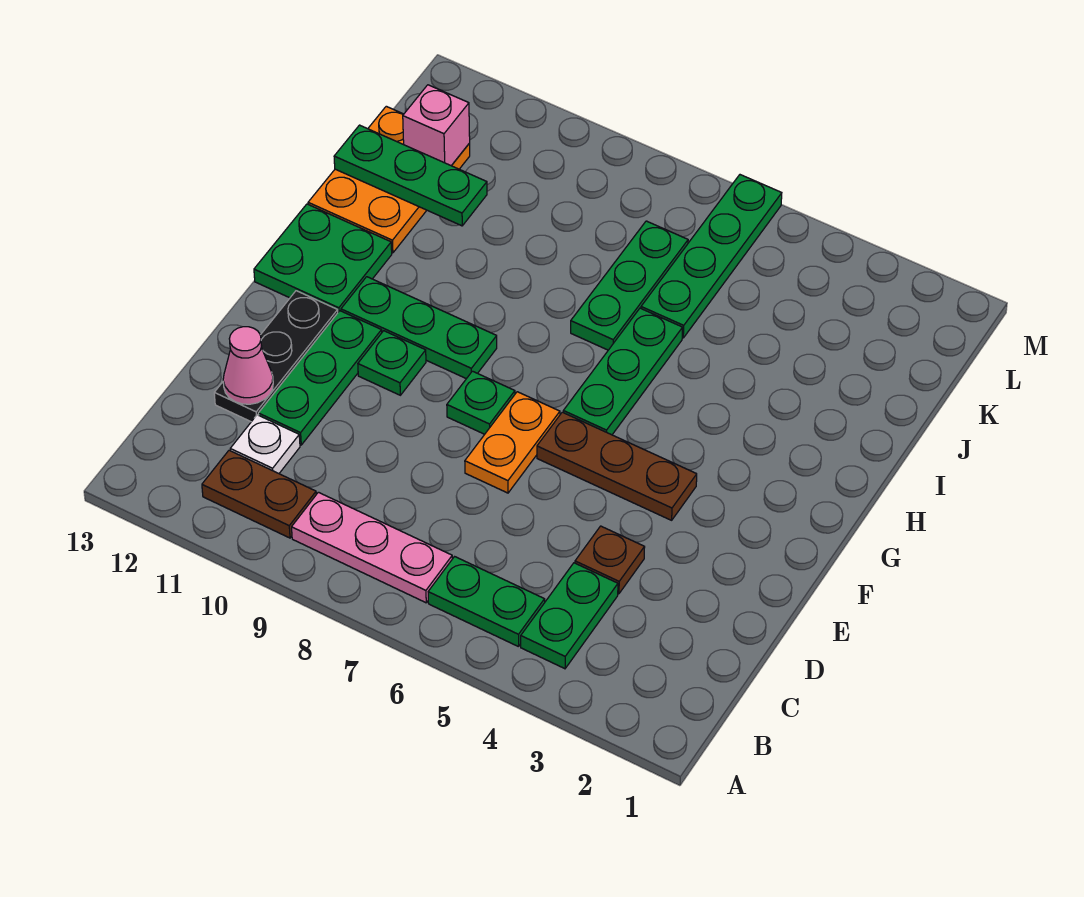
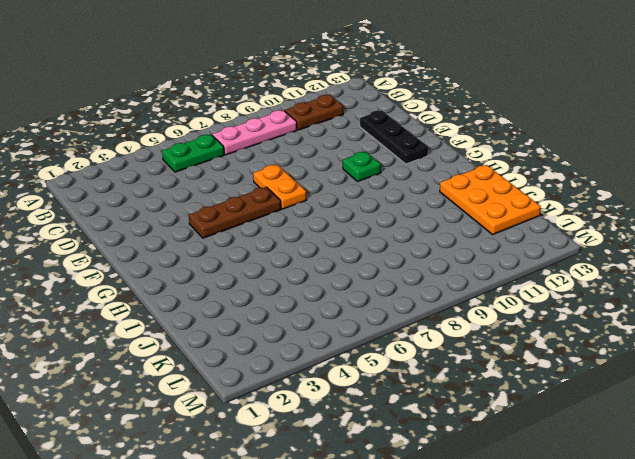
none -> green 1x2 plate [521,563,618,669]
none -> white 1x1 plate [230,415,300,473]
none -> brown 1x1 plate [575,526,645,594]

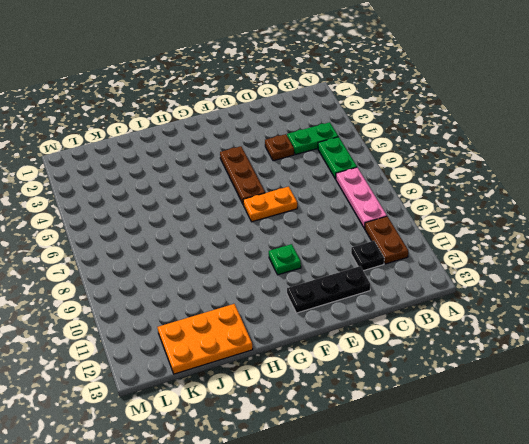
black 1x1 plate [351,241,384,271] -> white 1x1 plate [230,415,300,473]
none -> green 1x3 plate [258,311,382,445]
none -> green 1x1 plate [447,371,515,434]
none -> green 1x3 plate [563,308,683,435]

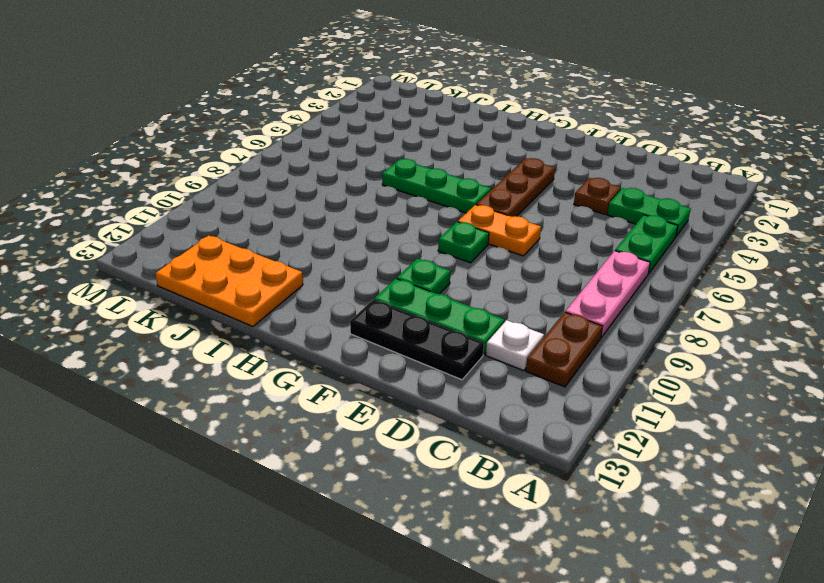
none -> green 1x3 plate [341,277,497,379]
none -> green 2x2 plate [254,204,392,312]
none -> green 1x3 plate [571,221,688,350]

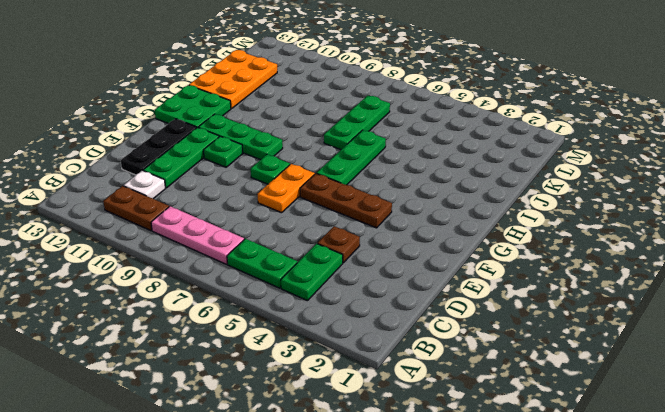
none -> green 1x4 plate [641,175,782,338]
none -> pink 1x1 cone [223,327,273,404]
none -> green 1x3 plate [334,125,487,226]

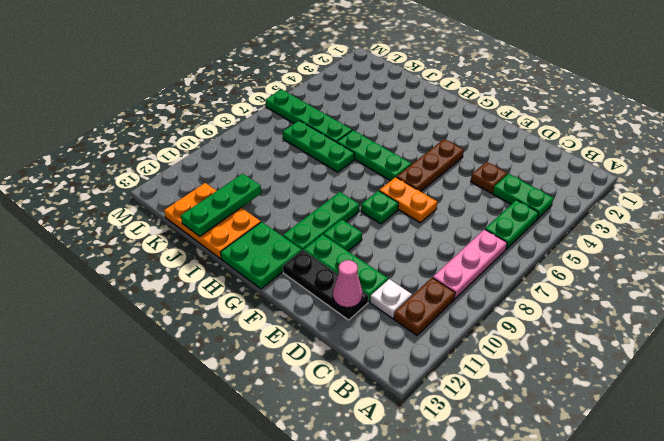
none -> pink 1x1 brick [403,85,470,166]

